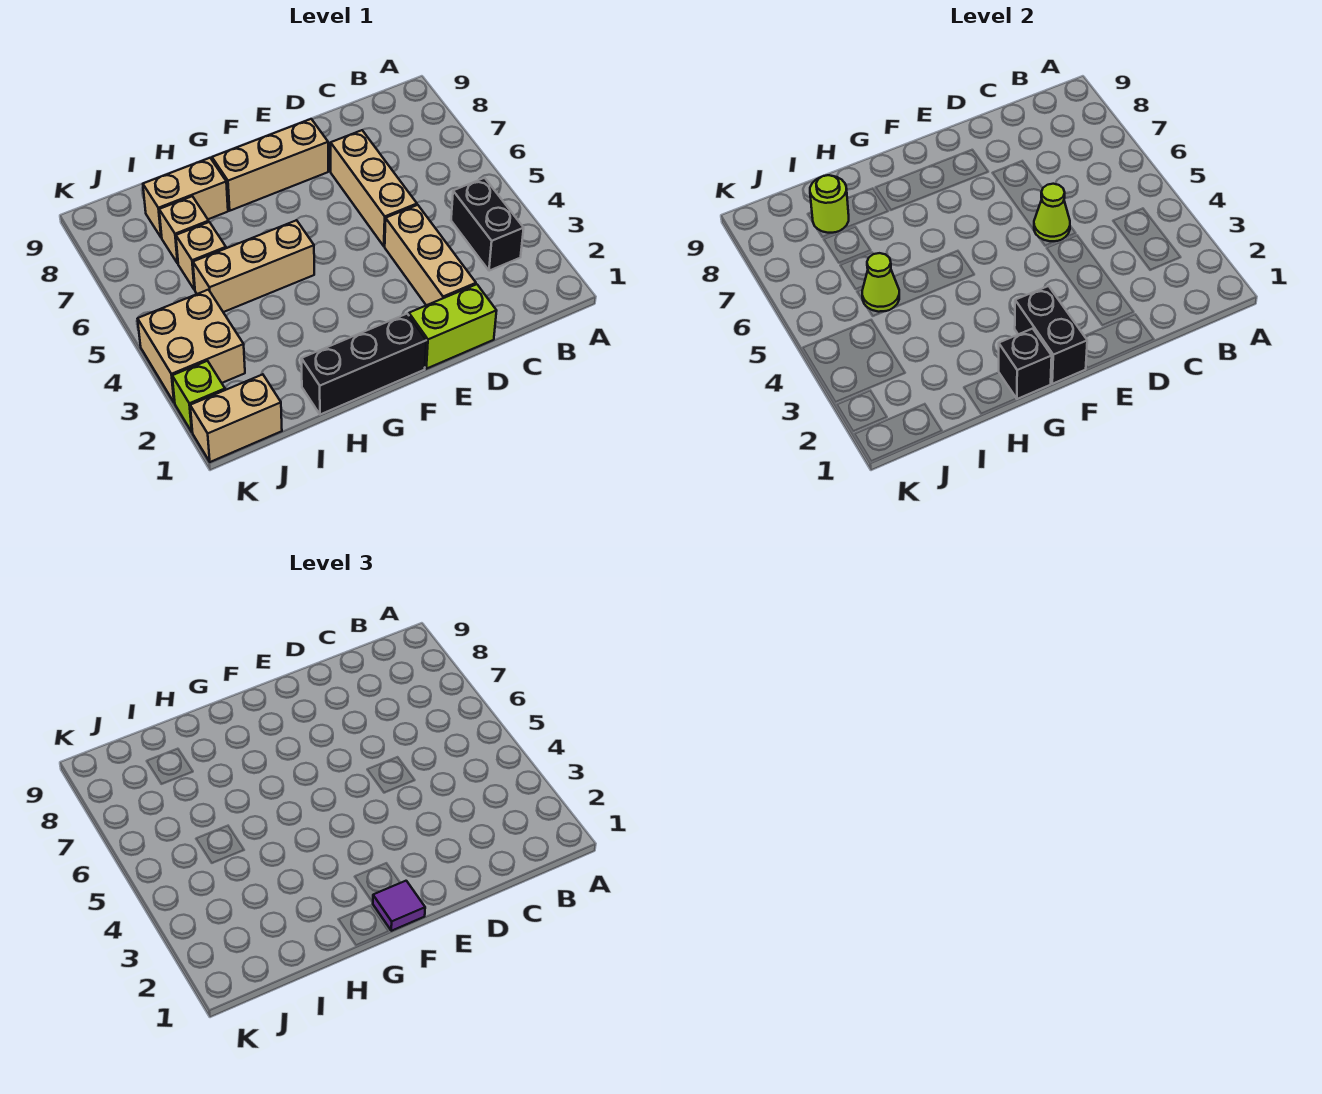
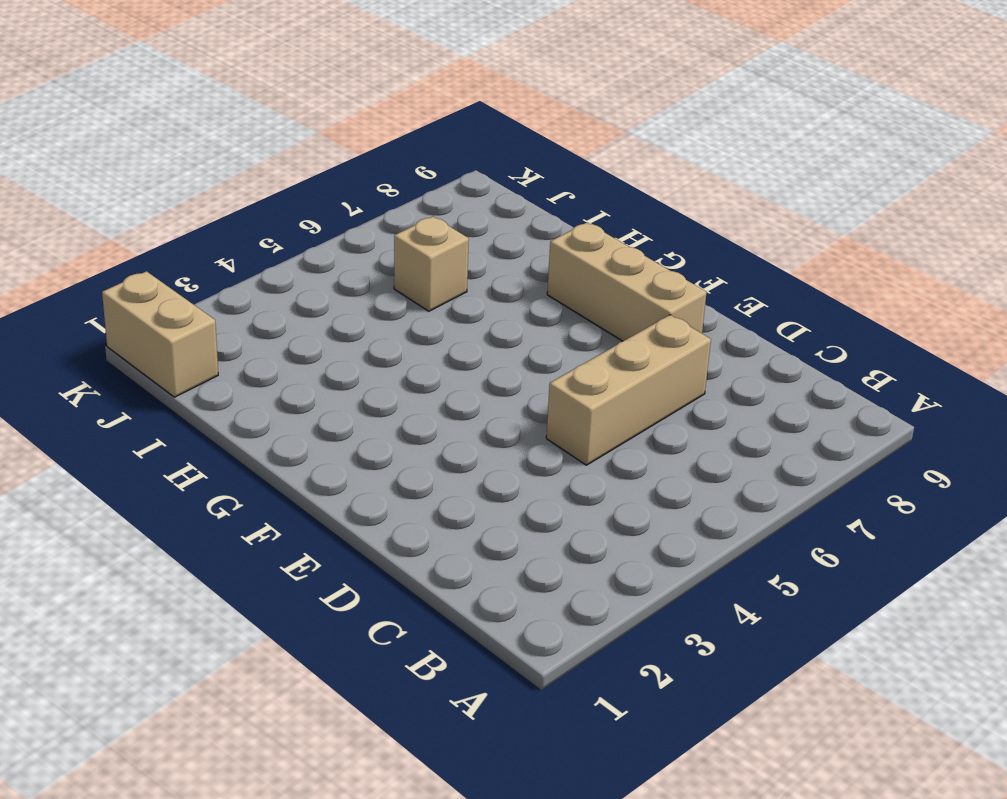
none -> black 1x2 brick [451,178,524,271]
none -> lime 1x2 brick [409,284,497,369]
none -> tan 1x3 brick [385,205,476,305]

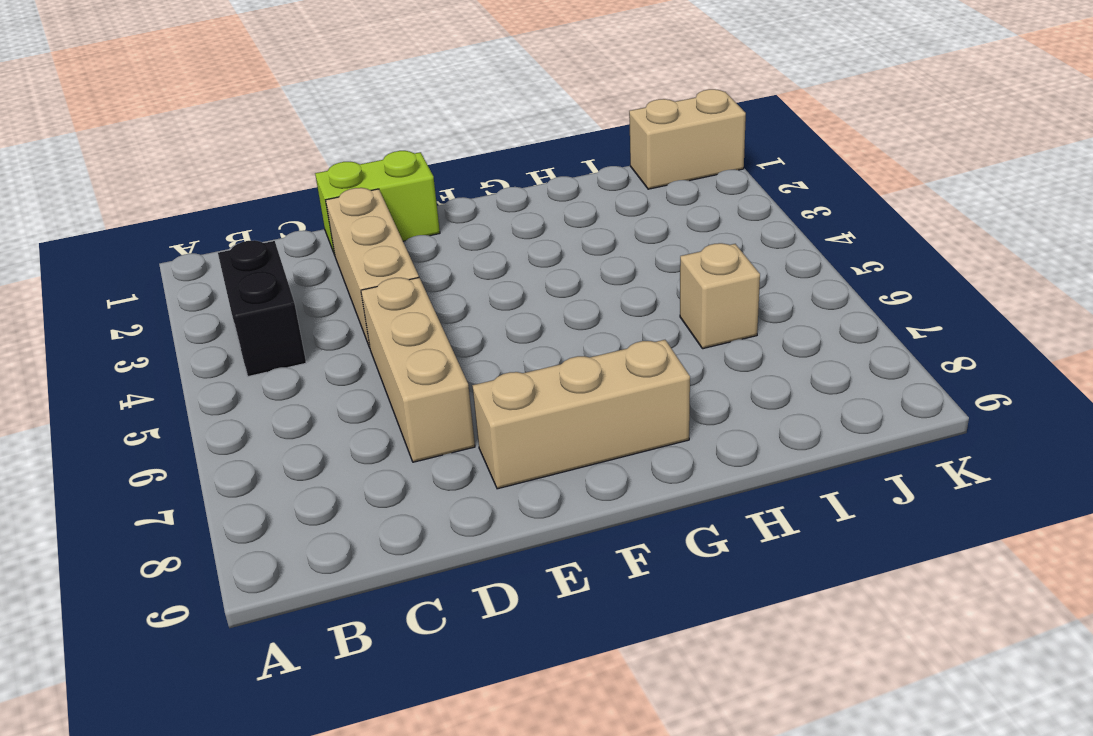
none -> black 1x3 brick [301,314,426,415]
none -> tan 1x3 brick [193,220,314,312]
none -> tan 1x2 brick [143,158,228,238]

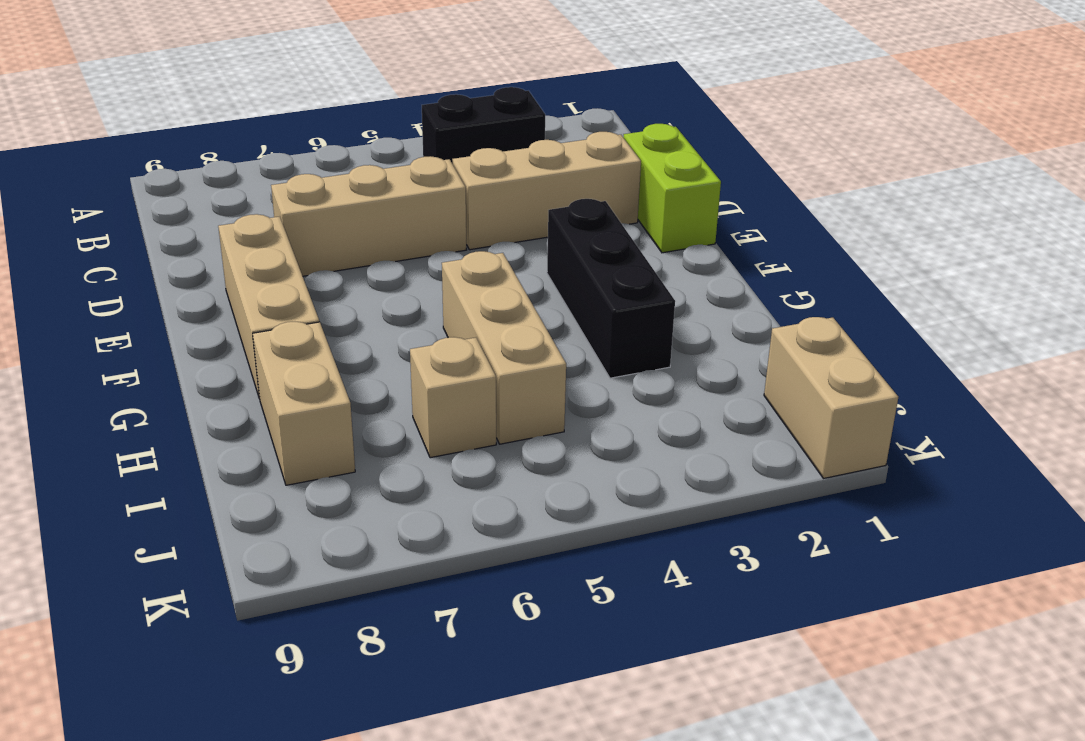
black 1x3 brick [547,199,675,378] -> black 1x3 brick moved to [301,314,426,415]
none -> tan 1x1 brick [159,196,209,263]
none -> tan 2x2 brick [138,290,245,403]
none -> lime 1x1 brick [172,361,225,432]

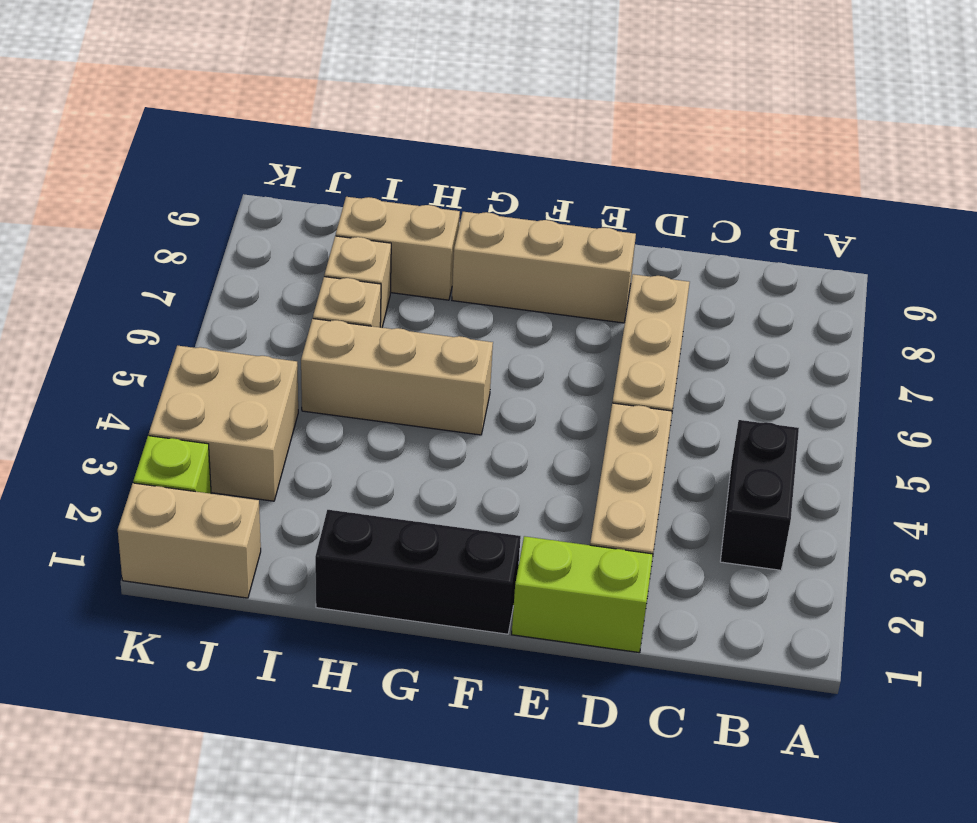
none -> lime 1x1 cone [1034,184,1070,241]
none -> black 1x2 brick [1015,286,1087,384]
none -> black 1x1 brick [999,329,1052,399]

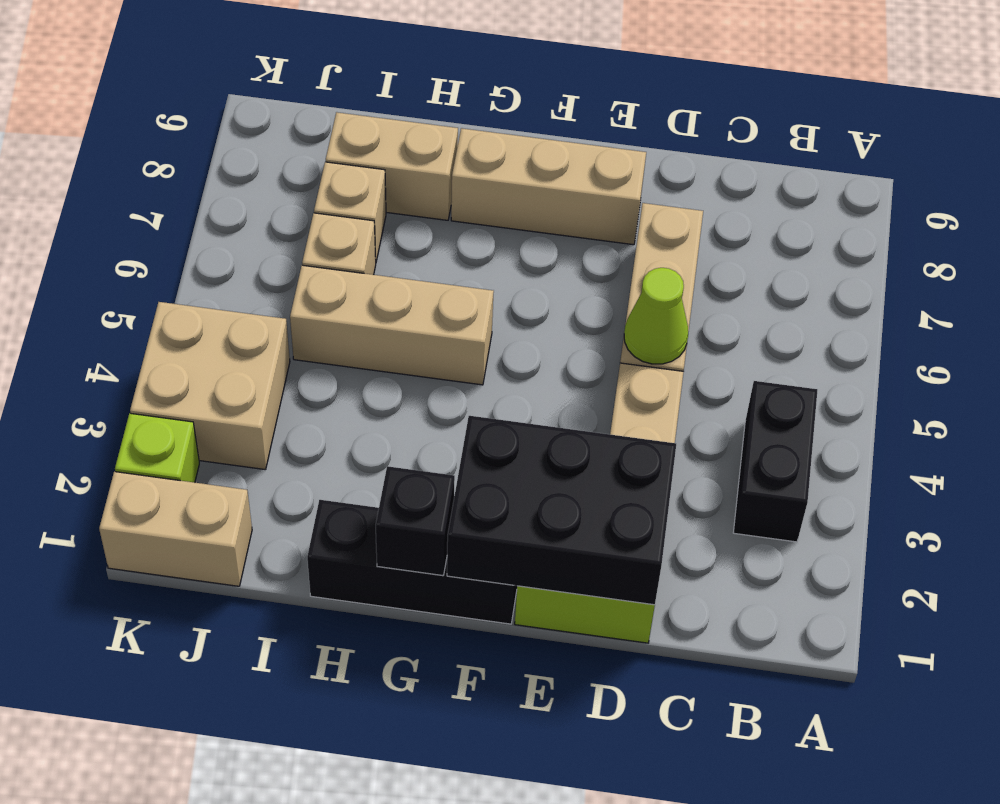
black 2x3 brick [447,416,676,605] -> black 1x2 brick [1015,286,1087,384]
none -> lime 1x1 cone [862,253,899,312]
none -> lime 1x1 round brick [810,175,849,233]
none -> purple 1x1 tile [373,881,425,931]

